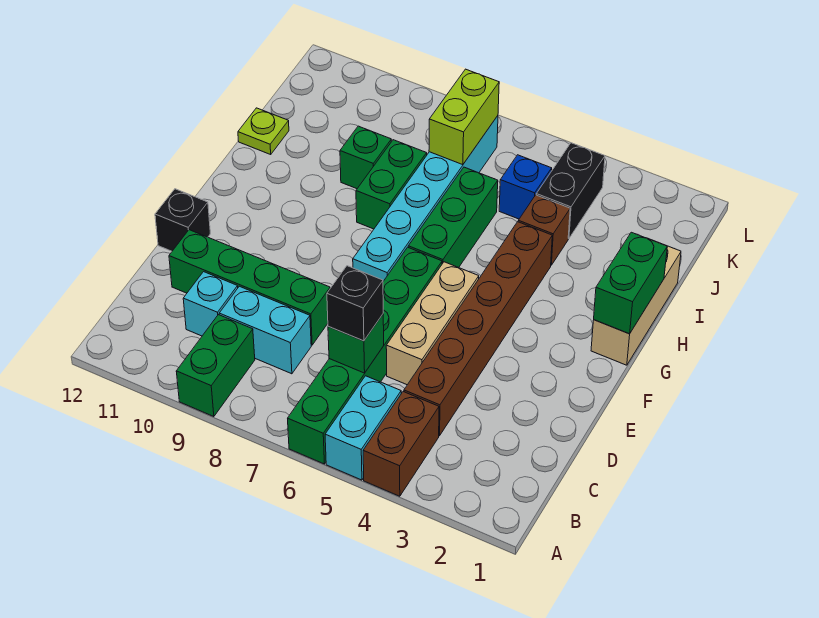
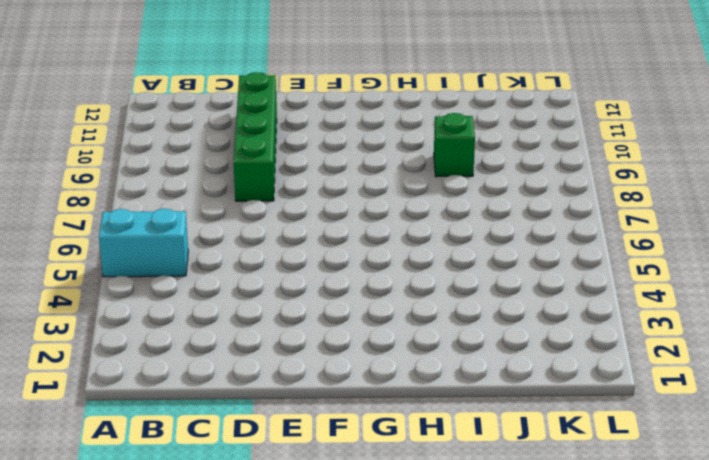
none -> brown 1x2 brick [363,392,439,496]
none -> green 1x6 brick [288,247,442,464]
none -> green 1x2 brick [176,315,255,417]

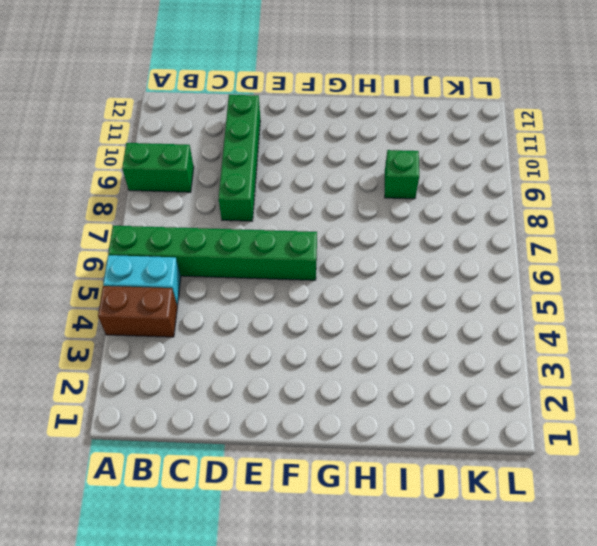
none -> brown 1x6 brick [404,222,552,436]
none -> cyan 1x2 brick [219,286,311,374]
none -> cyan 1x1 brick [183,272,238,336]

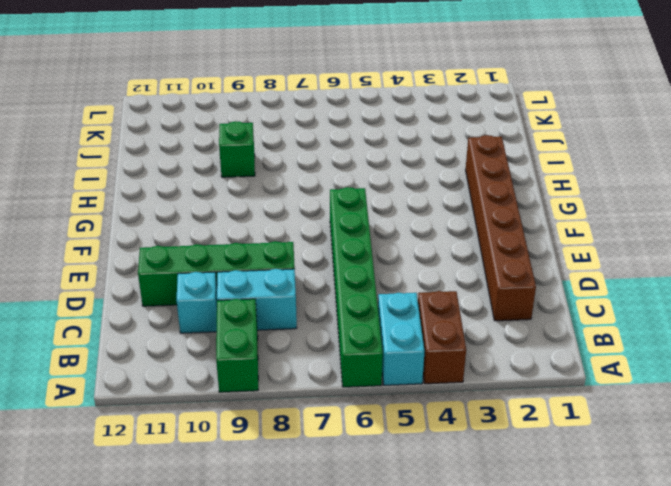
brown 1x6 brick [466,135,536,321] -> brown 1x6 brick moved to [404,222,552,436]
none -> tan 1x3 brick [386,262,479,385]
none -> black 1x1 brick [155,189,210,251]
none -> cyan 1x6 brick [353,116,498,281]

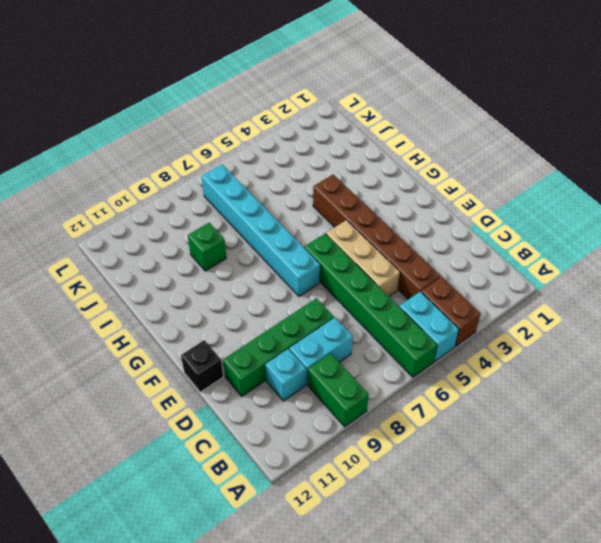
none -> tan 1x3 brick [591,238,681,365]
none -> green 1x3 brick [408,167,498,268]
none -> green 1x2 brick [356,140,427,229]

